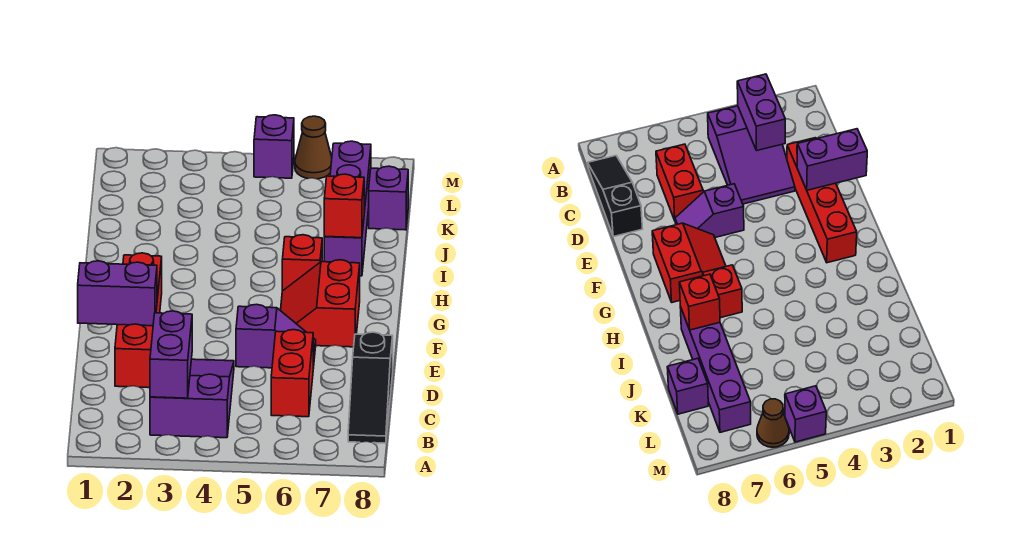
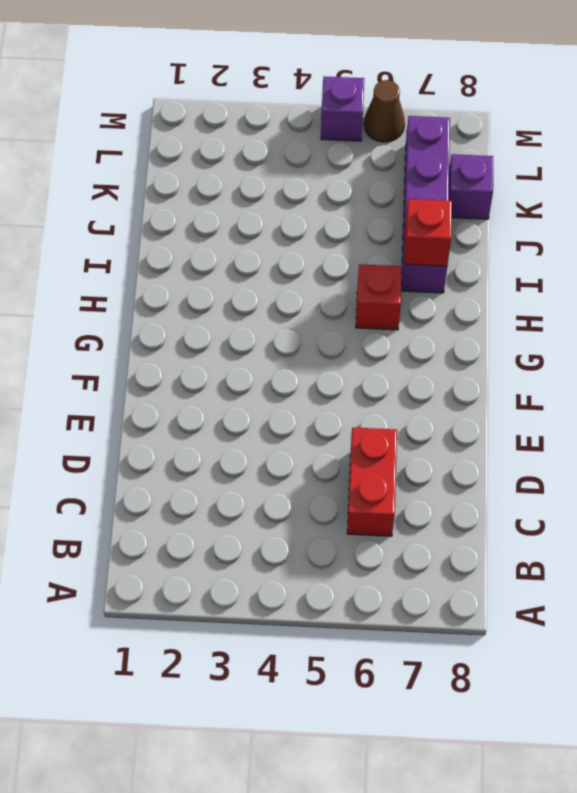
none -> purple 2x3 slope [150,359,234,438]
none -> black 1x3 slope [348,332,393,443]
none -> red 1x4 brick [115,253,162,388]

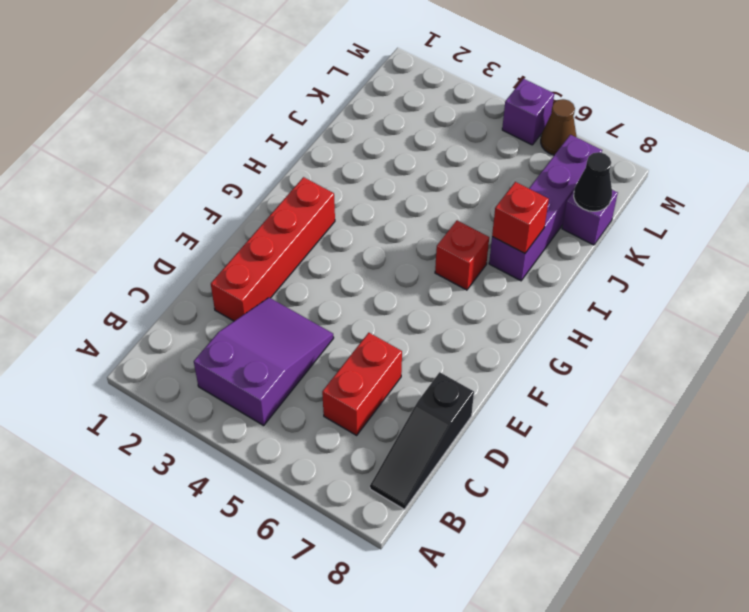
black 1x1 cone [574,152,612,211] -> none
none -> purple 1x2 slope [236,304,316,368]
none -> red 2x2 slope [281,260,360,347]
none -> purple 1x2 brick [150,311,192,398]

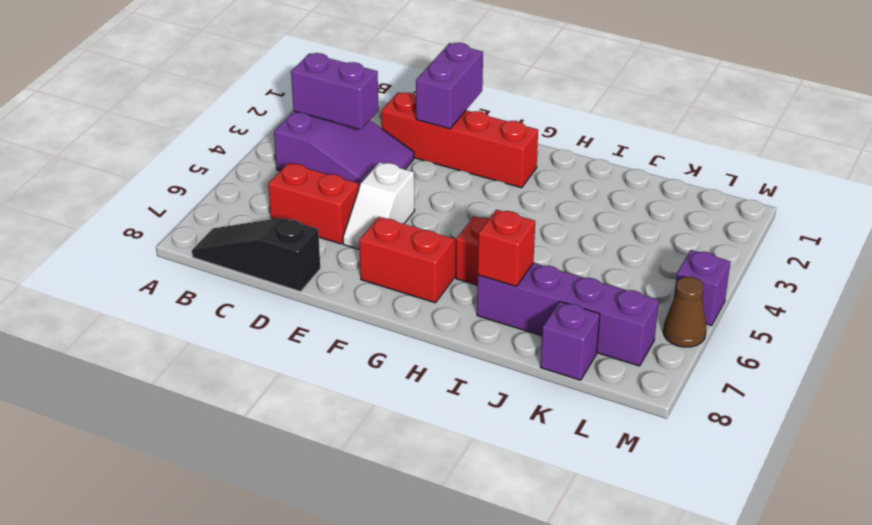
white 1x2 slope [343,162,415,250] -> purple 1x2 slope [236,304,316,368]

